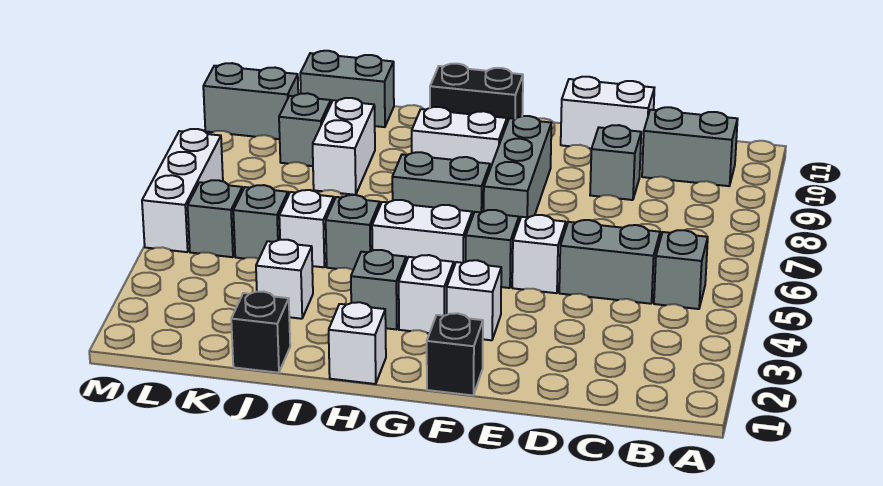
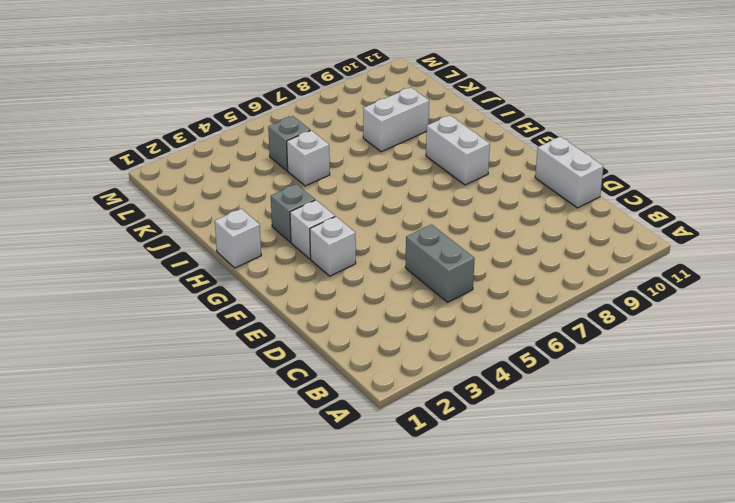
none -> grey 1x1 brick [654,230,708,309]
none -> grey 1x2 brick [642,107,738,186]
none -> grey 1x1 brick [590,125,641,200]

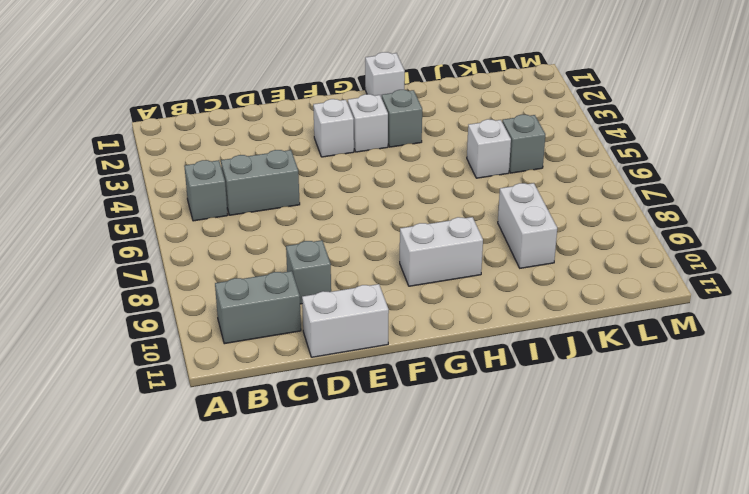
none -> white 1x1 brick [512,215,566,293]
none -> black 1x1 brick [427,313,483,395]
none -> grey 1x1 brick [466,210,519,288]

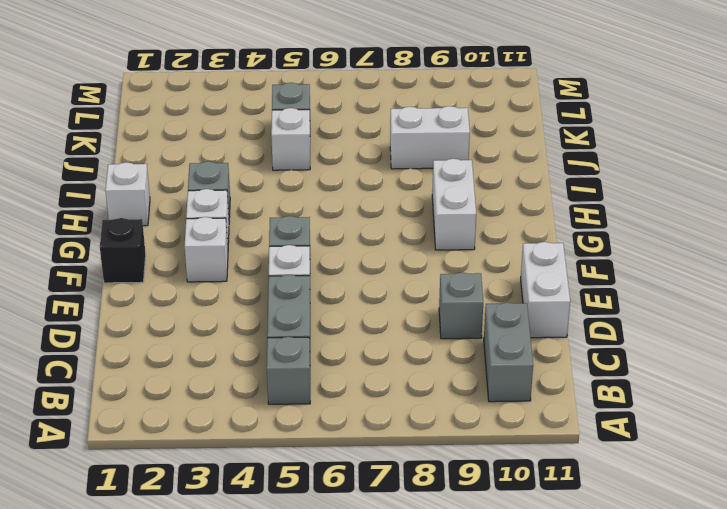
none -> grey 1x3 brick [484,116,551,222]
none -> white 1x2 brick [372,200,472,266]
none -> grey 1x2 brick [392,152,490,217]

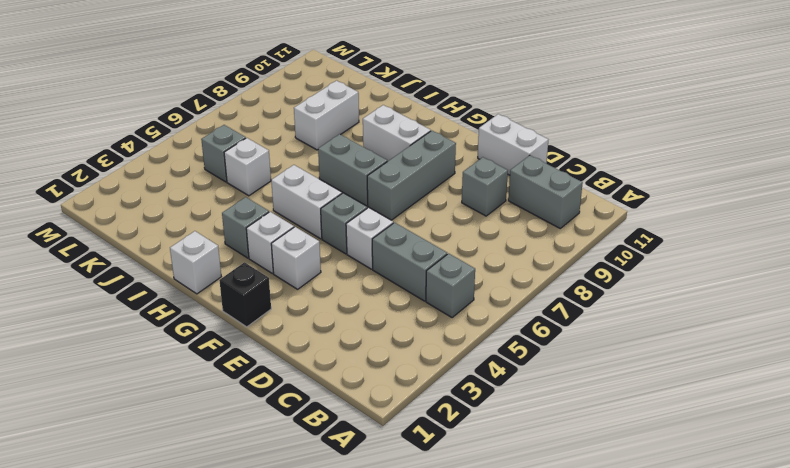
none -> black 1x2 brick [430,64,523,122]
none -> grey 1x1 brick [326,195,380,270]
none -> black 1x1 brick [231,292,290,373]

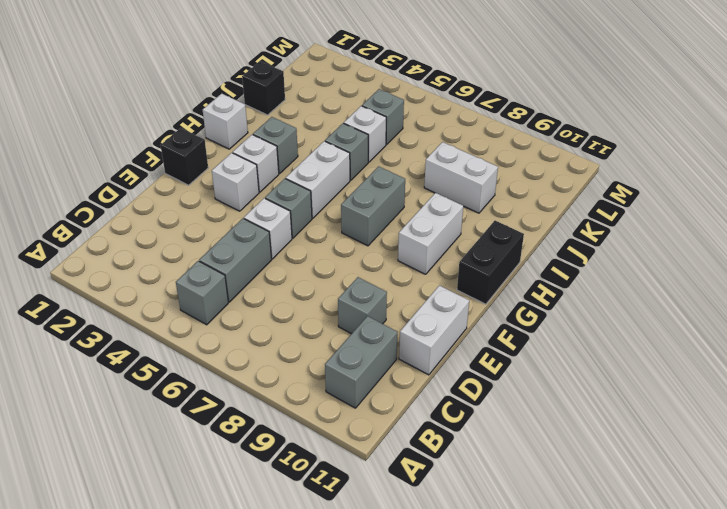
none -> grey 1x3 brick [484,116,551,222]
none -> white 1x1 brick [256,240,313,319]
none -> grey 1x2 brick [300,51,394,127]

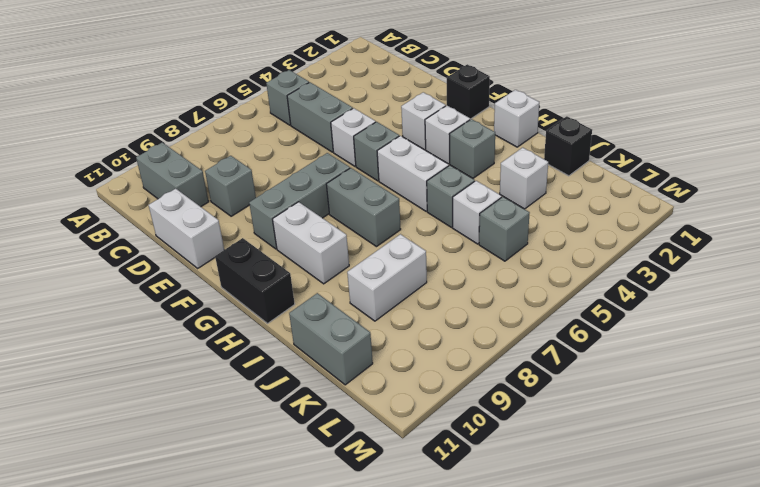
none -> grey 1x1 brick [279,93,331,166]
none -> grey 1x1 brick [188,180,243,257]
none -> grey 1x2 brick [203,63,298,139]

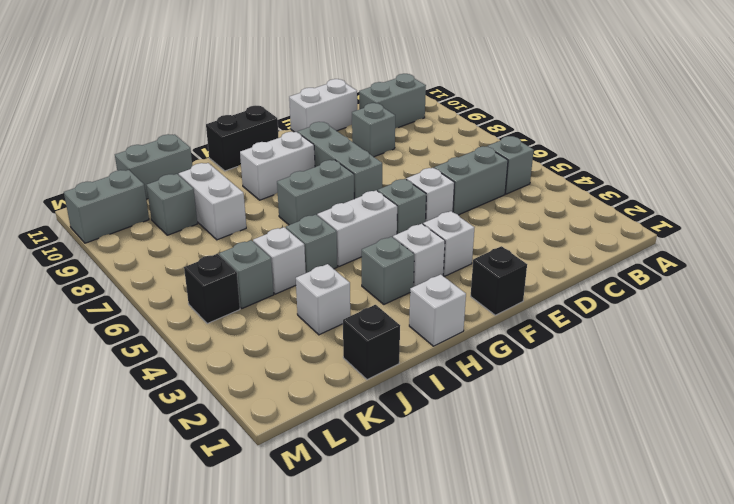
black 1x1 brick [184,254,240,324] -> grey 1x1 brick [188,180,243,257]
none -> white 1x3 brick [142,129,223,252]

